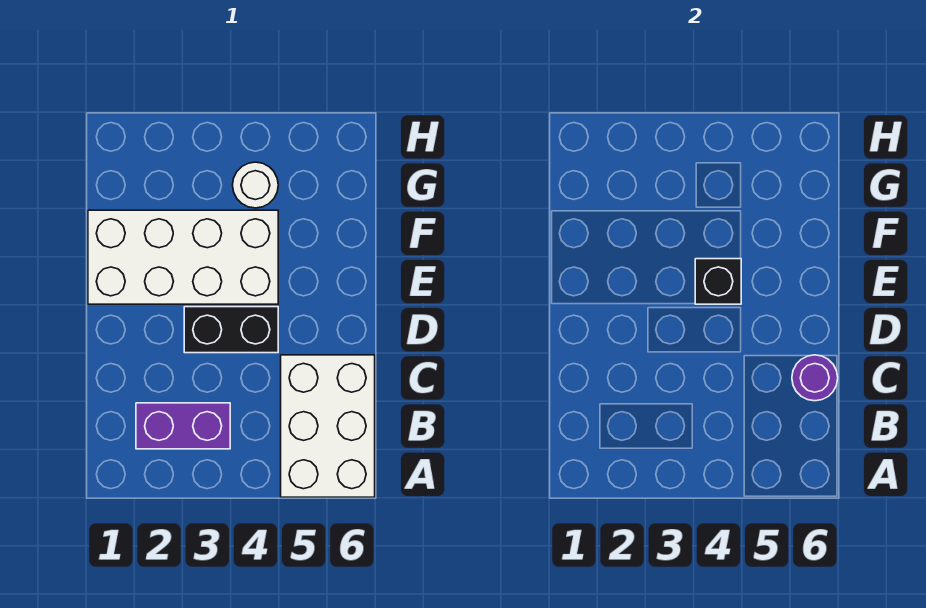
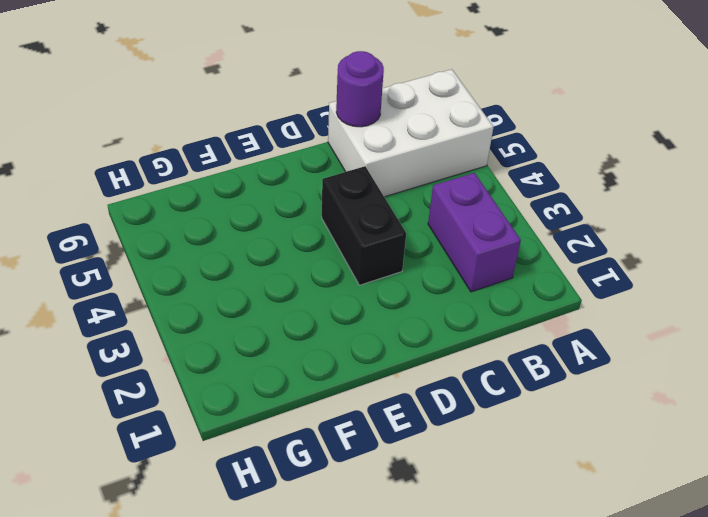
none -> white 2x4 brick [88,210,278,304]
none -> white 1x1 round brick [233,162,278,208]

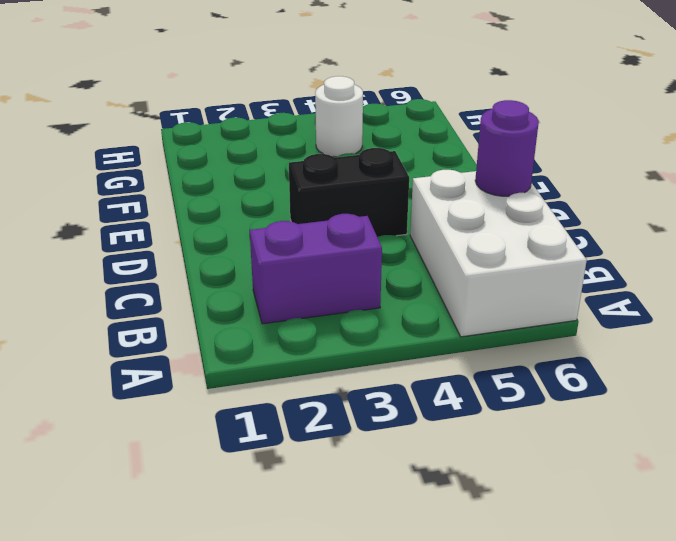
none -> white 2x4 brick [88,210,278,304]
none -> black 1x1 brick [695,259,741,304]

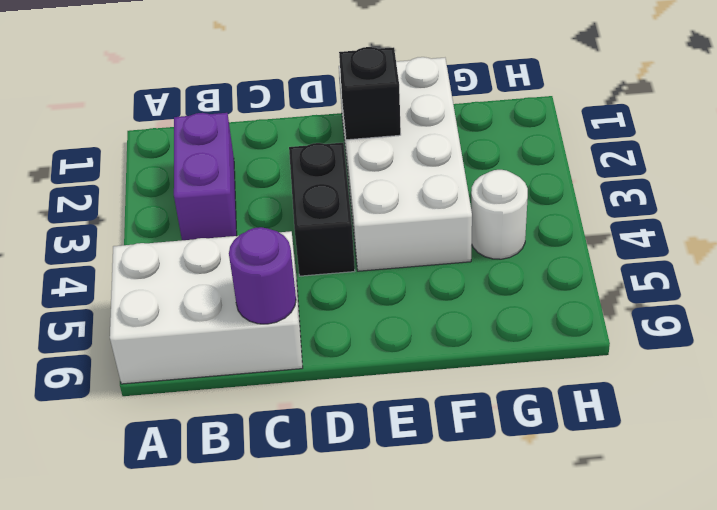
black 1x1 brick [339,47,401,140] -> black 1x1 brick moved to [695,259,741,304]

